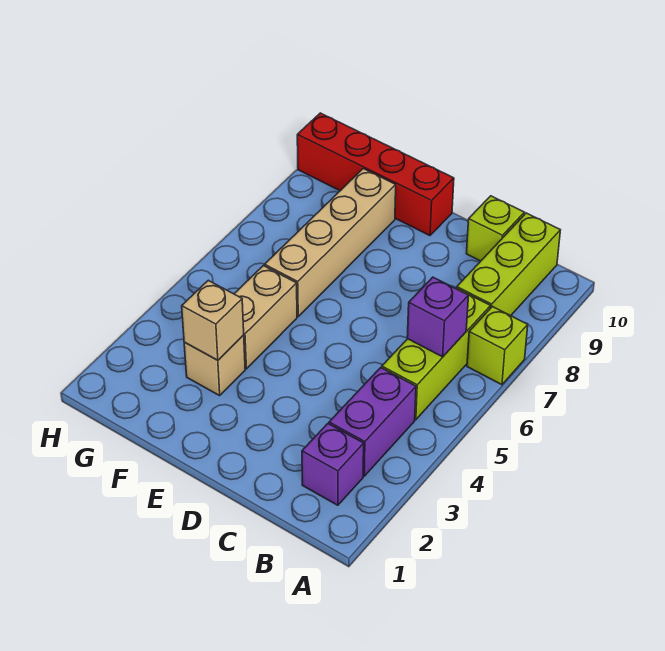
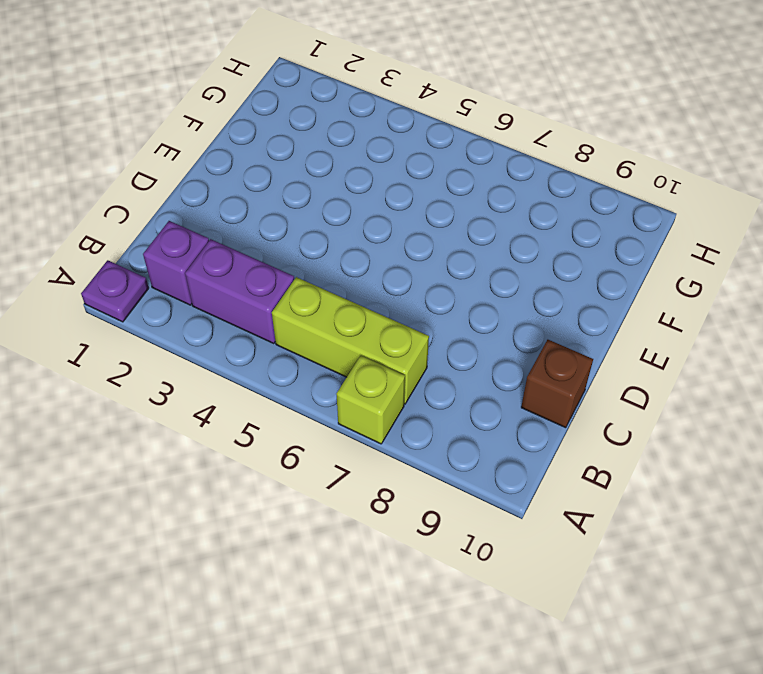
purple 1x1 plate [81,260,149,322] -> none
brown 1x1 brick [521,340,593,428] -> lime 1x1 brick [466,196,524,261]
none -> lime 1x3 brick [457,213,560,316]
none -> red 1x4 brick [297,113,454,236]
none -> tan 1x1 brick [184,335,245,396]

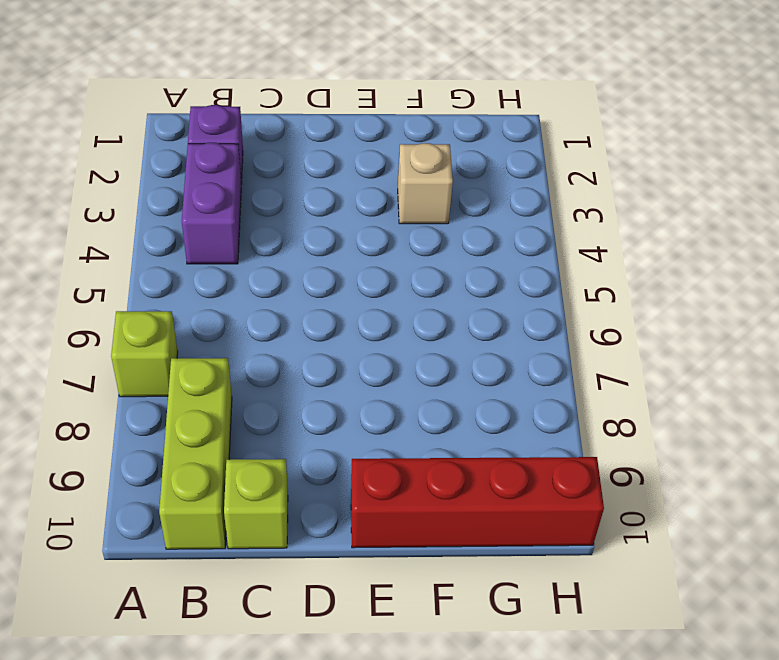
none -> lime 1x3 brick [382,288,491,420]
none -> tan 1x2 brick [234,266,297,369]
none -> tan 1x4 brick [265,169,396,316]

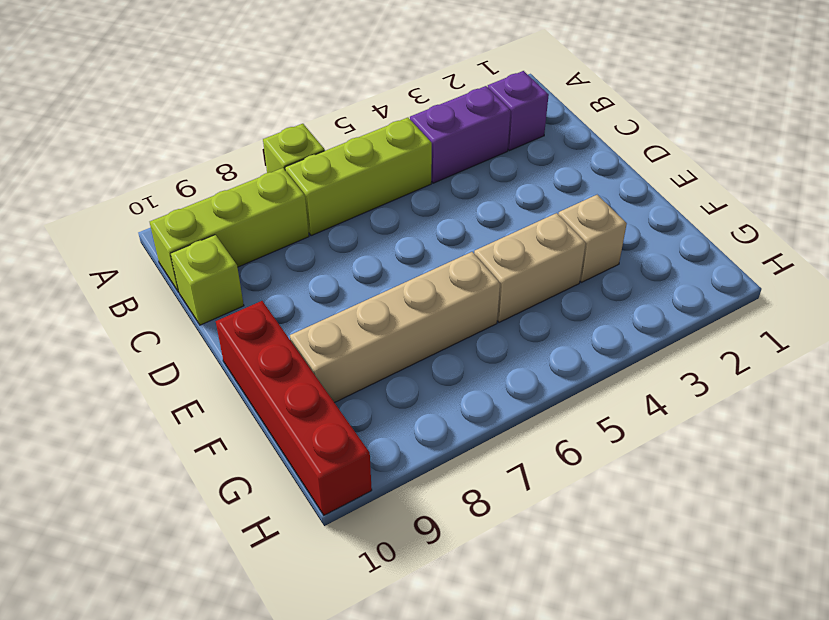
none -> purple 1x1 brick [407,277,469,357]
none -> tan 1x1 brick [182,280,244,360]

